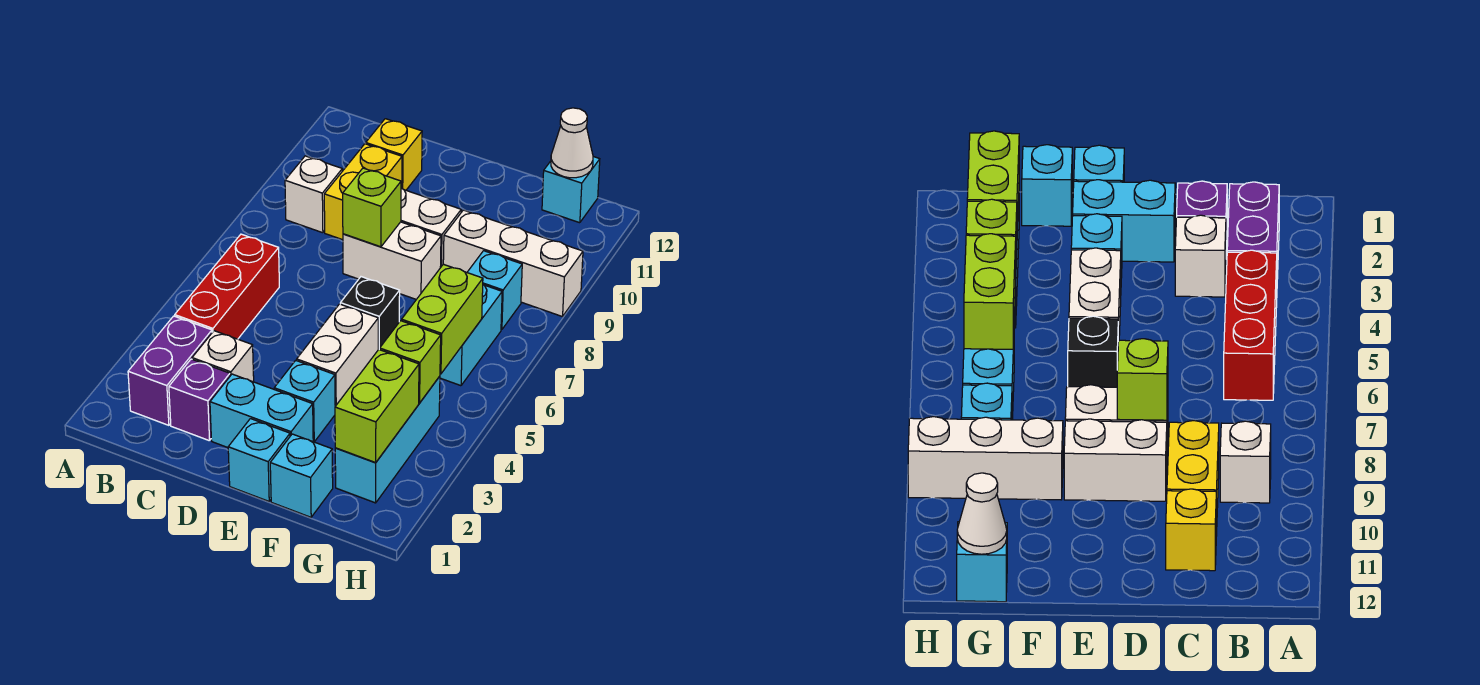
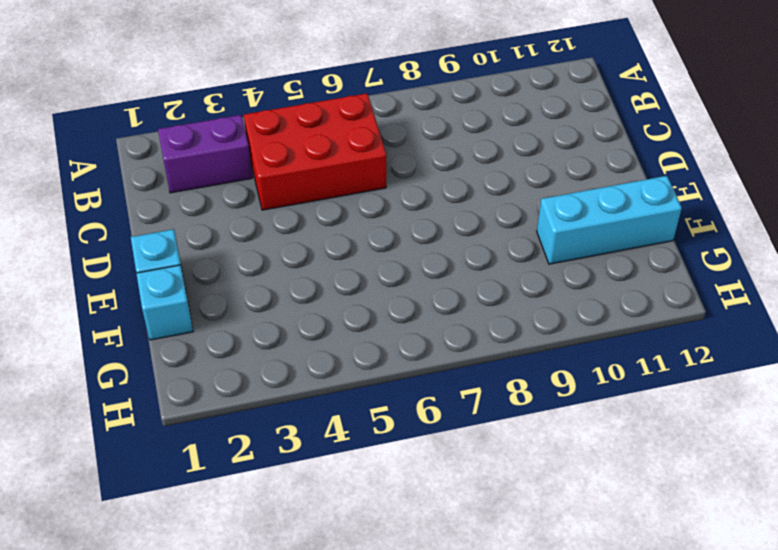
red 2x3 brick [244,93,386,210] -> red 1x3 brick [175,234,279,339]
cyan 1x3 brick [537,176,682,264] -> cyan 1x3 brick moved to [335,376,440,503]
none -> white 1x1 brick [285,156,342,233]
none -> purple 1x1 brick [169,359,230,441]
none -> white 1x1 brick [192,331,254,382]

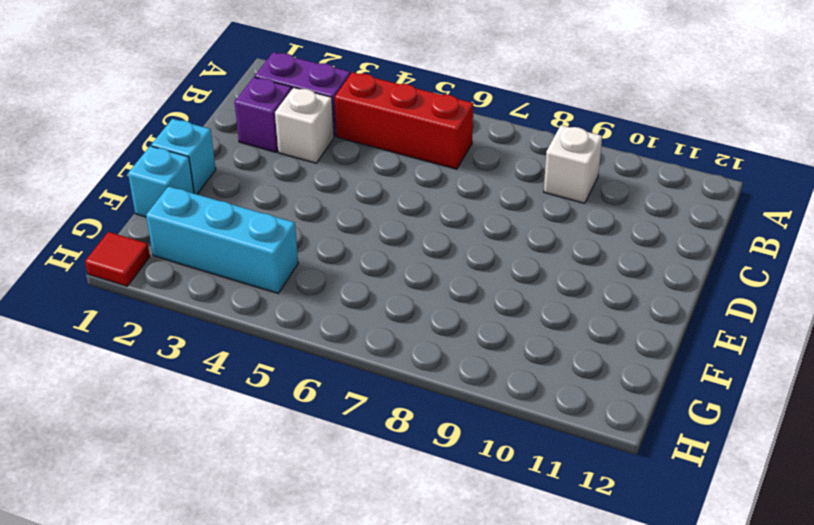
red 1x1 tile [85,232,150,286] -> none
none -> yellow 1x2 brick [324,144,402,240]
none -> yellow 1x1 brick [366,119,422,190]
none -> cyan 1x2 brick [210,374,313,448]

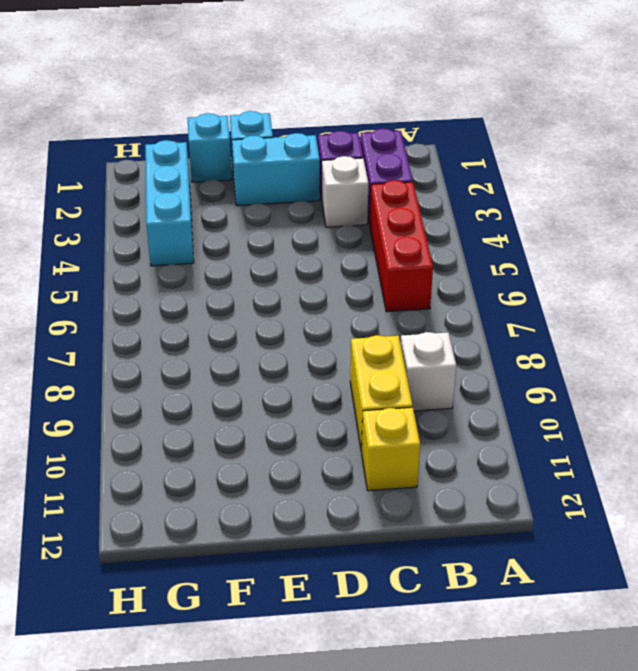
none -> white 1x2 brick [343,222,441,299]
none -> white 1x2 brick [401,188,461,268]
none -> cyan 1x1 brick [274,360,335,442]

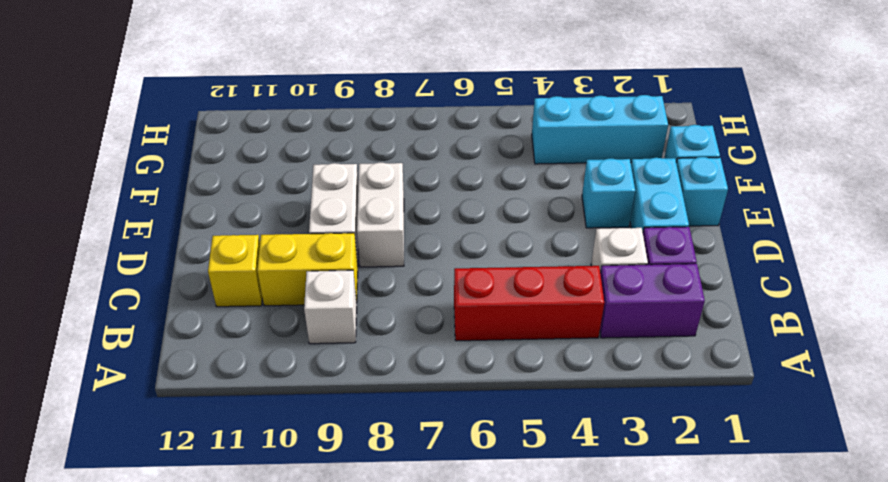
none -> white 1x2 brick [297,304,378,406]
none -> black 1x1 brick [340,277,400,350]
none -> white 1x3 brick [443,210,583,317]

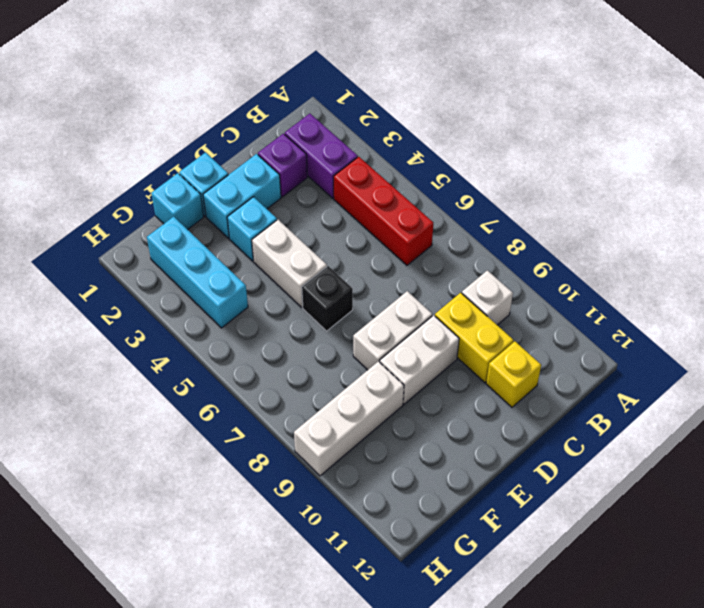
none -> white 1x1 brick [192,331,254,382]
none -> cyan 1x2 brick [440,285,502,386]
none -> cyan 1x1 brick [467,251,522,330]

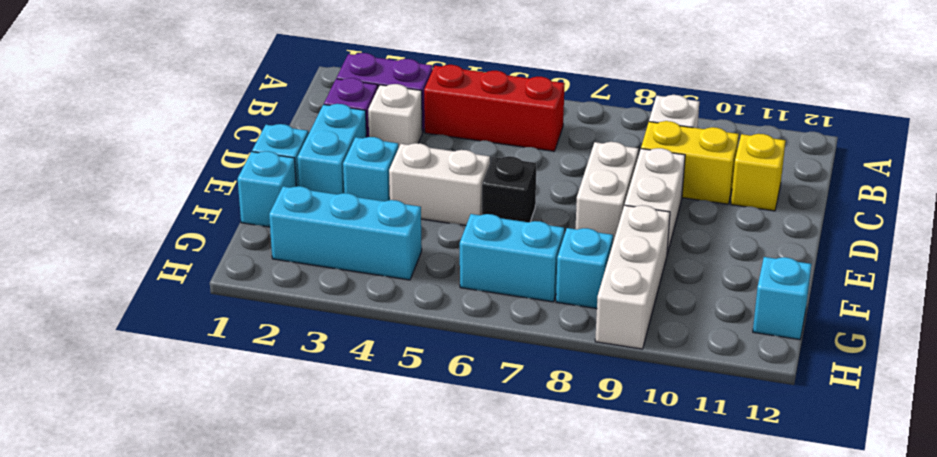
none -> lime 1x1 brick [343,168,401,247]
none -> lime 1x2 brick [335,349,419,463]
none -> lime 1x1 brick [380,321,441,403]

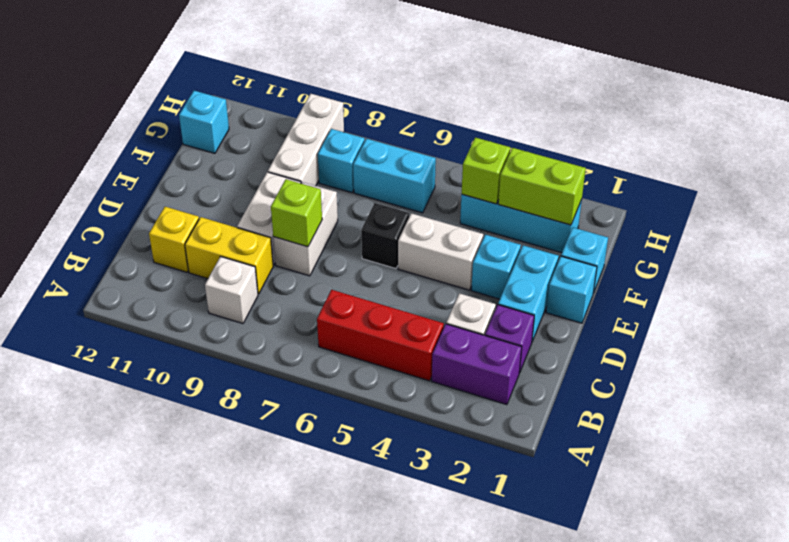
none -> lime 1x2 brick [402,264,483,374]
none -> white 1x1 cone [551,108,593,178]

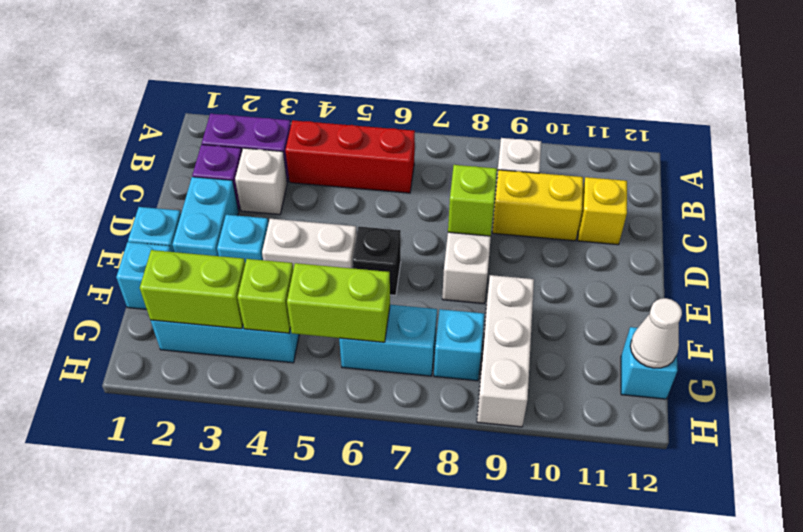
none -> white 1x2 brick [401,188,461,268]

